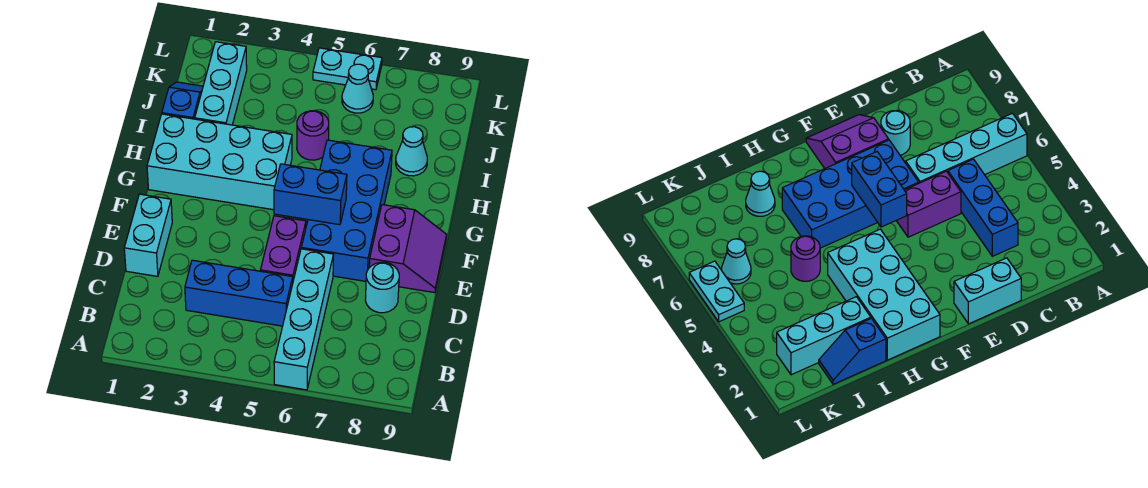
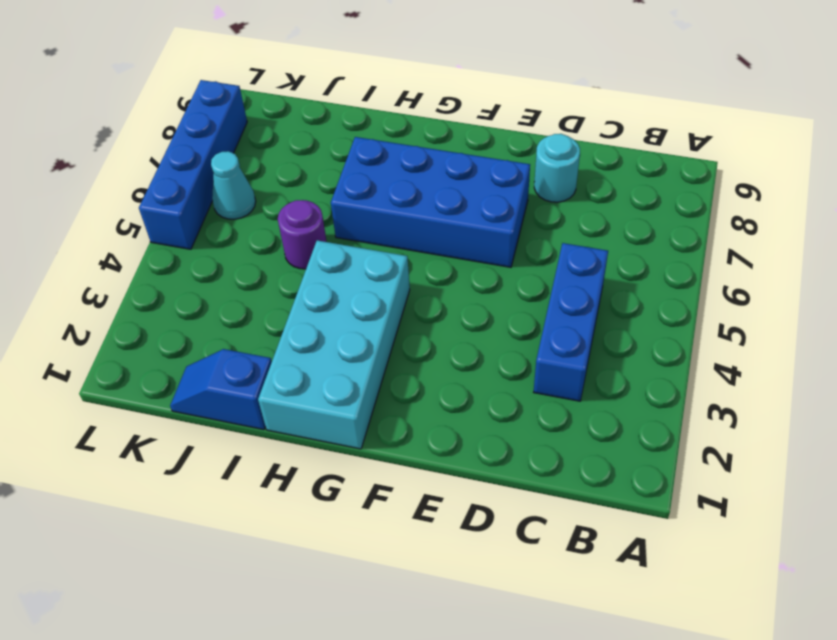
blue 1x4 brick [139,80,247,249] -> cyan 1x2 plate [313,48,382,90]
none -> cyan 1x4 brick [274,249,334,390]
none -> cyan 1x2 brick [124,194,172,276]
none -> purple 1x2 brick [260,216,306,280]

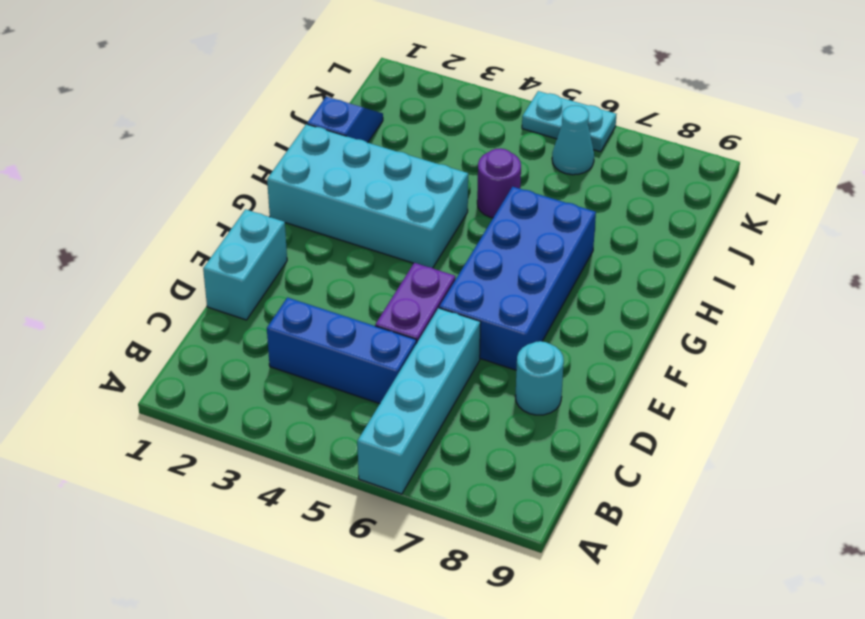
none -> purple 2x2 slope [369,205,447,293]
none -> cyan 1x3 brick [195,42,247,125]
none -> cyan 1x1 cone [396,127,427,176]

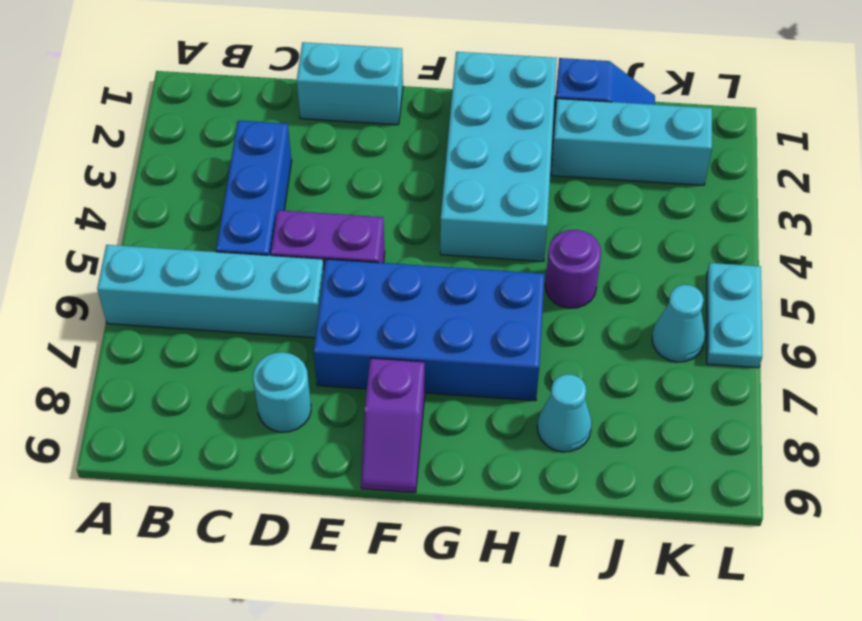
purple 1x2 slope [361,358,425,493] -> purple 2x2 slope [369,205,447,293]
none -> blue 1x2 brick [274,164,347,225]

